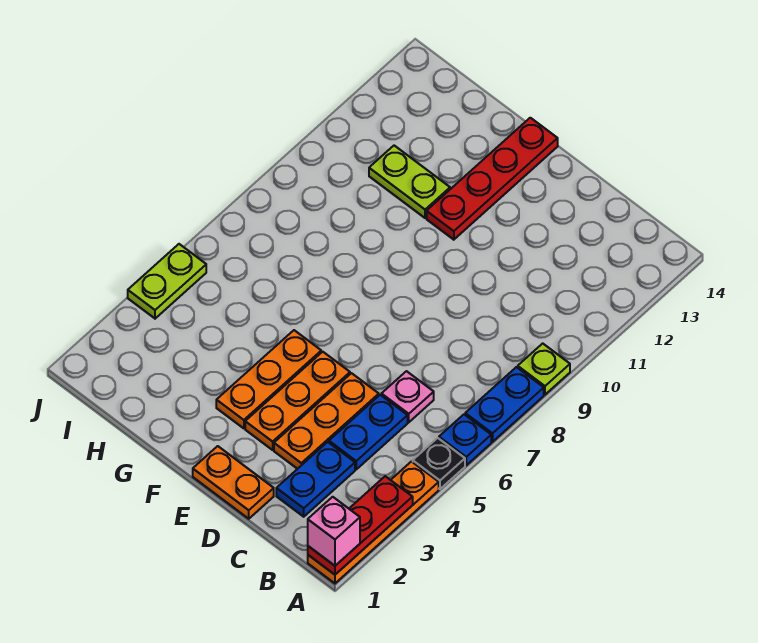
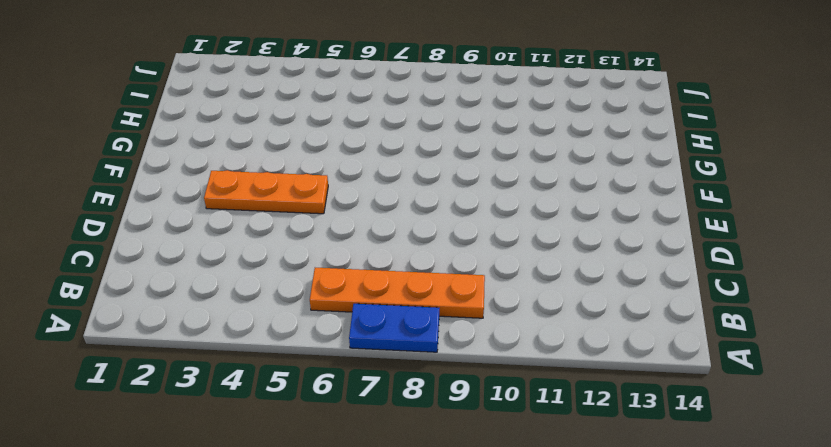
orange 1x4 plate [310,268,485,318] -> orange 1x4 plate moved to [308,462,439,583]
none -> black 1x1 plate [413,438,465,489]
none -> blue 1x1 plate [439,415,491,465]
none -> lime 1x1 plate [518,343,570,395]

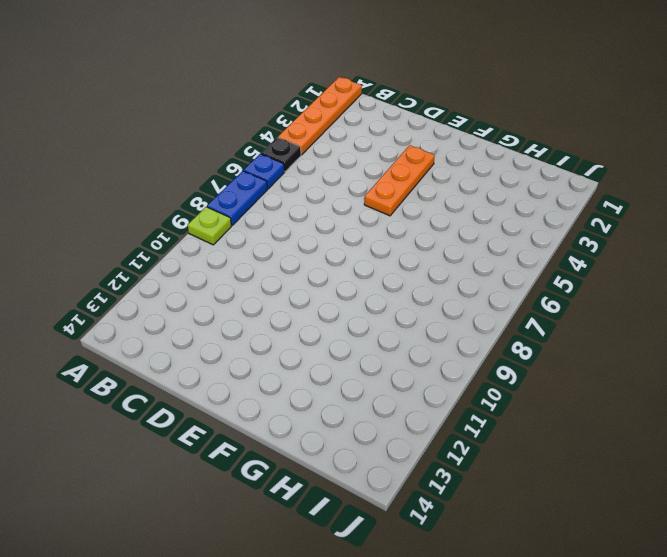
none -> blue 1x2 plate [276,442,355,517]
none -> blue 1x2 plate [329,395,408,469]
none -> pink 1x1 plate [381,371,434,422]

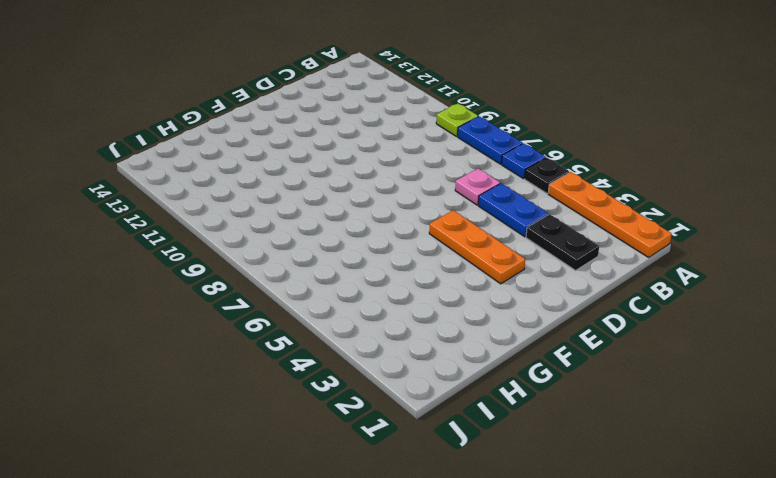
black 1x2 plate [526,214,599,270] -> blue 1x2 plate [276,442,355,517]
none -> orange 1x2 plate [193,446,274,519]
none -> orange 1x3 plate [274,373,379,469]
none -> orange 1x3 plate [216,330,321,428]

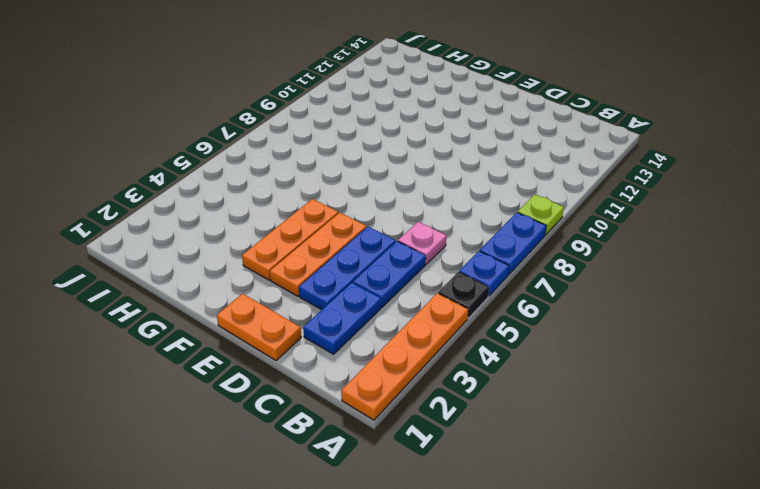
blue 1x3 plate [299,227,396,310] -> orange 1x3 plate [274,373,379,469]
none -> red 1x4 plate [427,118,558,240]
none -> lime 1x2 plate [369,146,450,218]
none -> lime 1x2 plate [128,244,206,319]

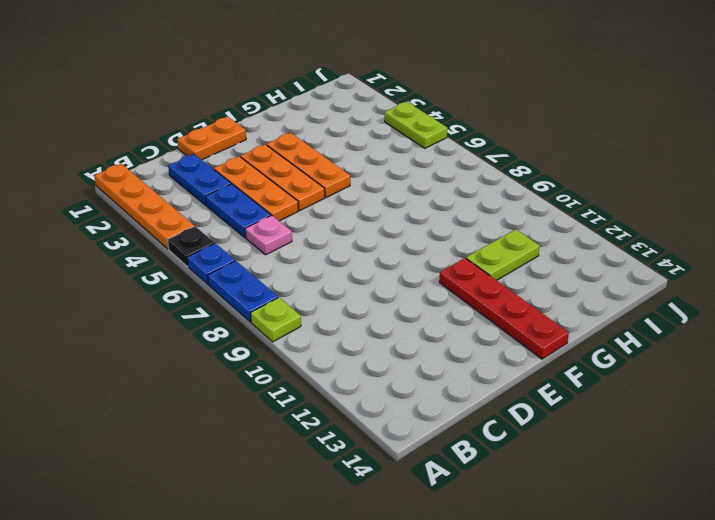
none -> red 1x3 plate [308,476,413,575]
none -> pink 1x1 brick [308,497,360,566]

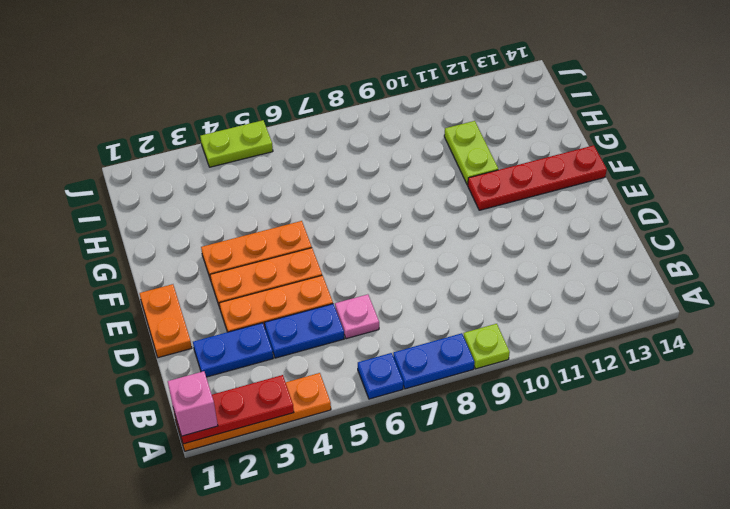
none -> black 1x1 plate [413,438,465,489]

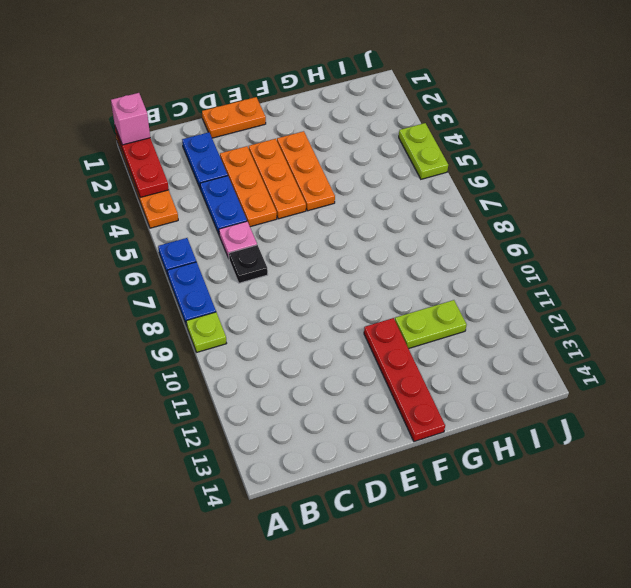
black 1x1 plate [229,245,268,283] -> black 1x1 plate moved to [413,438,465,489]

